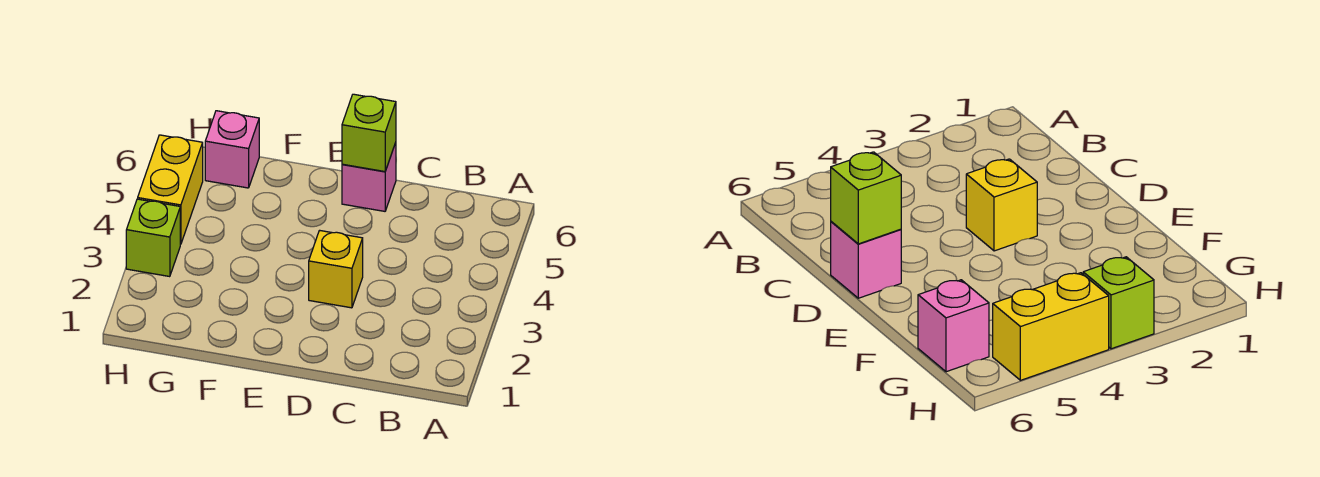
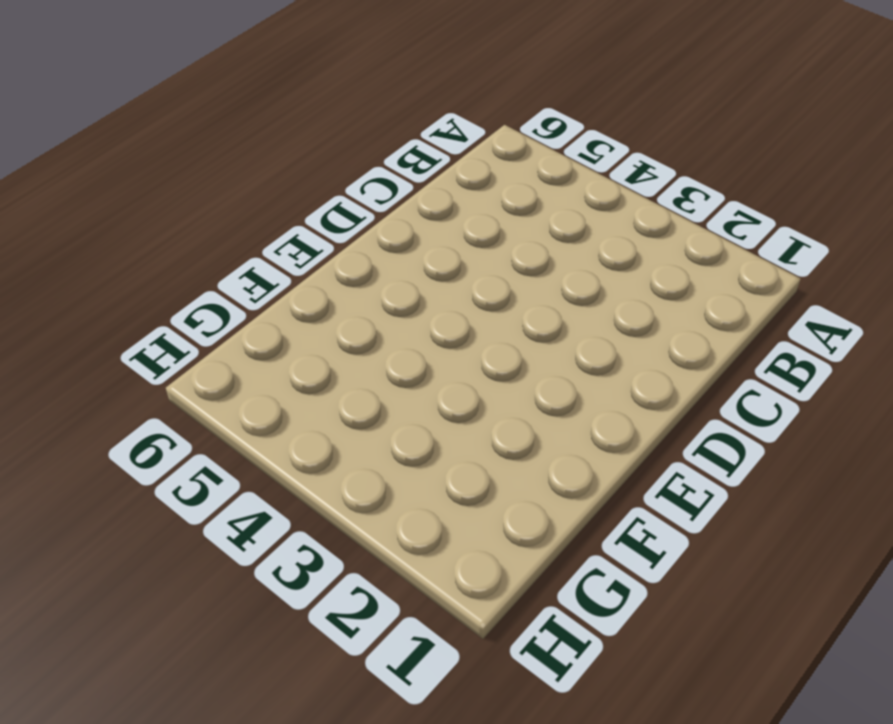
none -> yellow 1x1 brick [309,230,363,308]
none -> pink 1x1 brick [342,142,396,211]

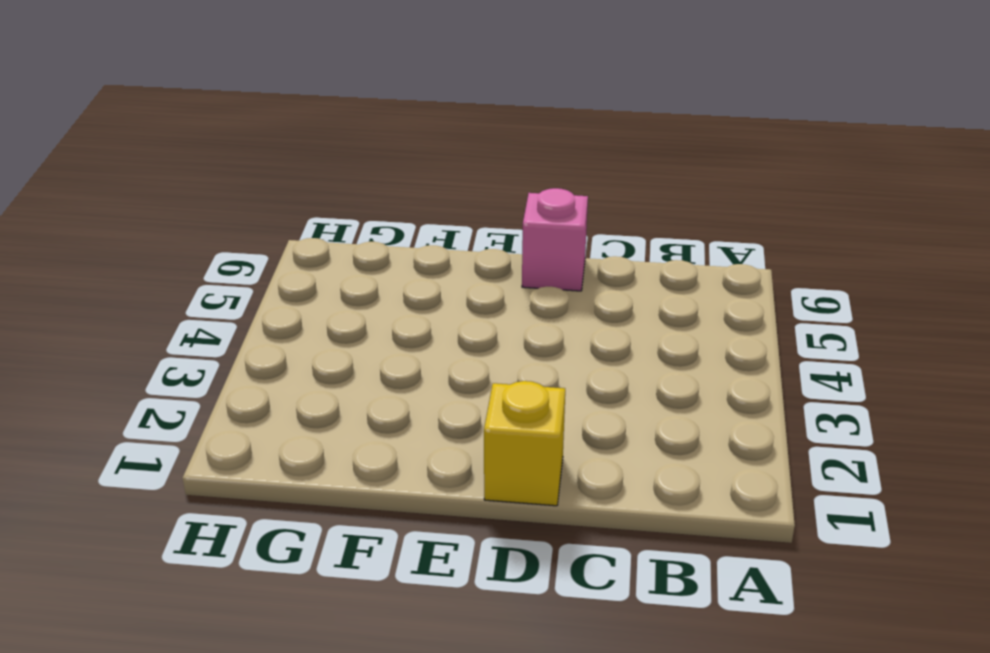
yellow 1x1 brick [484,381,565,506] -> yellow 1x1 brick moved to [309,230,363,308]
none -> pink 1x1 brick [205,111,259,188]
none -> lime 1x1 brick [126,199,180,277]

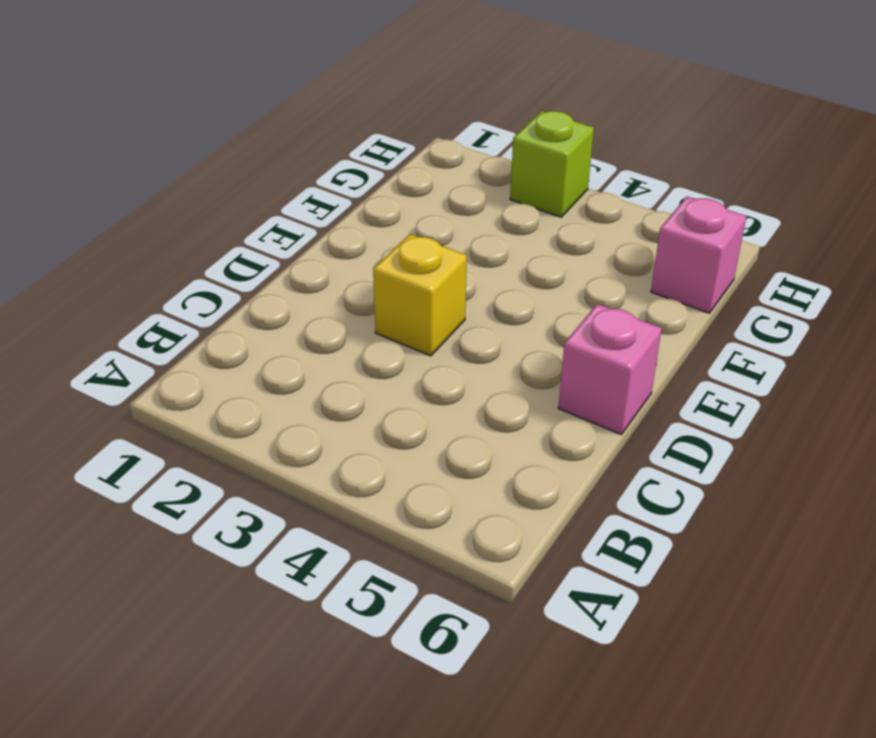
none -> yellow 1x2 brick [138,135,203,244]
none -> lime 1x1 brick [342,94,396,172]

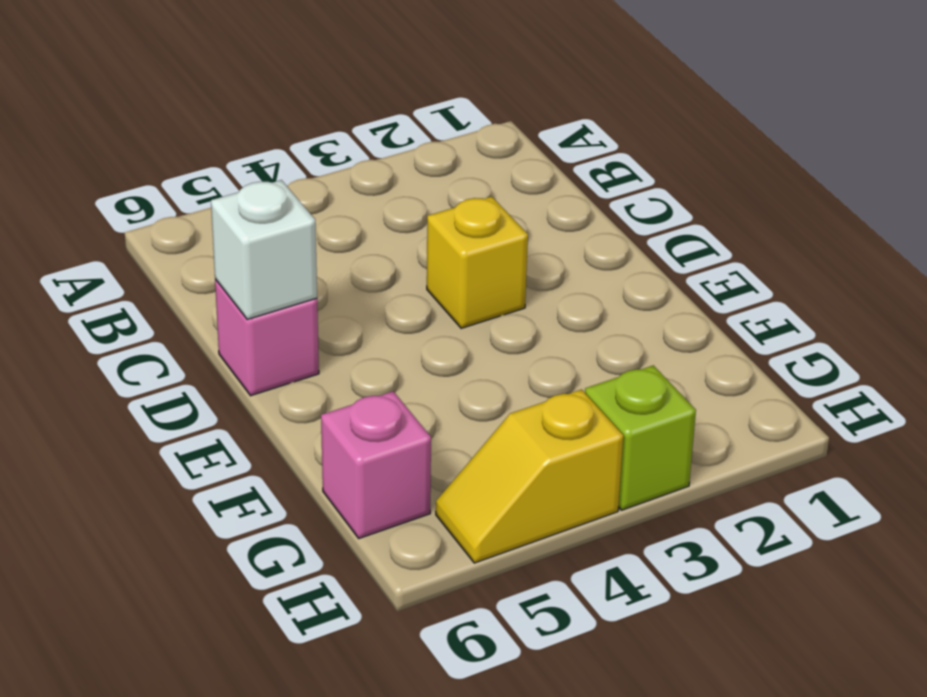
white 1x1 brick [211,180,317,320] -> lime 1x1 brick [342,94,396,172]
yellow 1x2 slope [436,390,623,563] -> yellow 1x2 brick [138,135,203,244]

